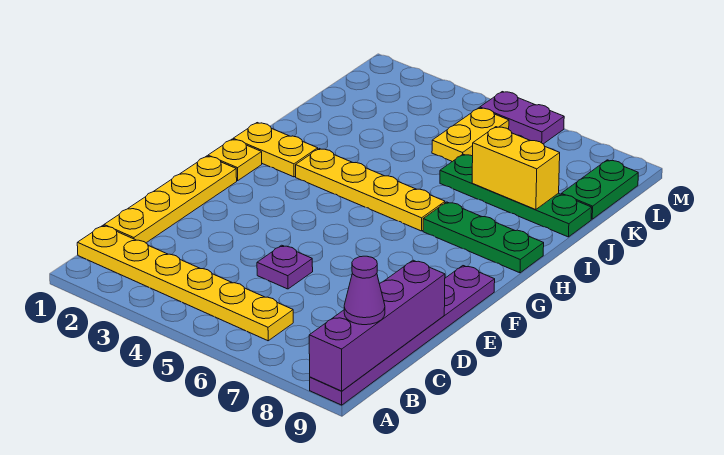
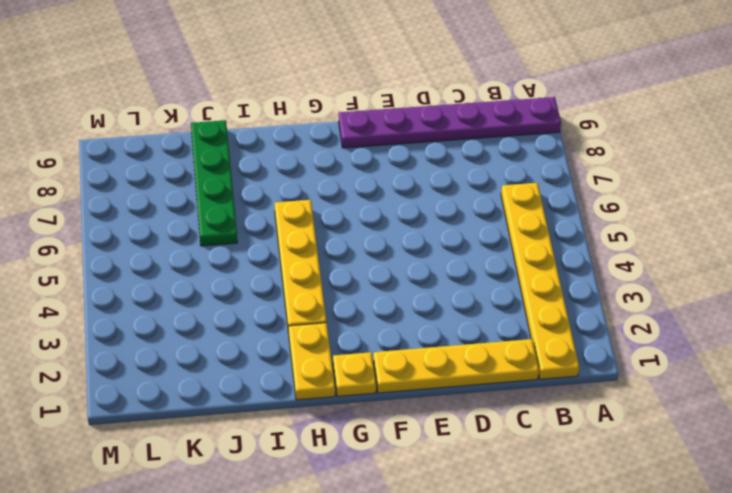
none -> purple 1x1 plate [257,245,313,289]
none -> green 1x3 plate [423,202,544,273]
none -> yellow 1x2 plate [432,108,509,162]

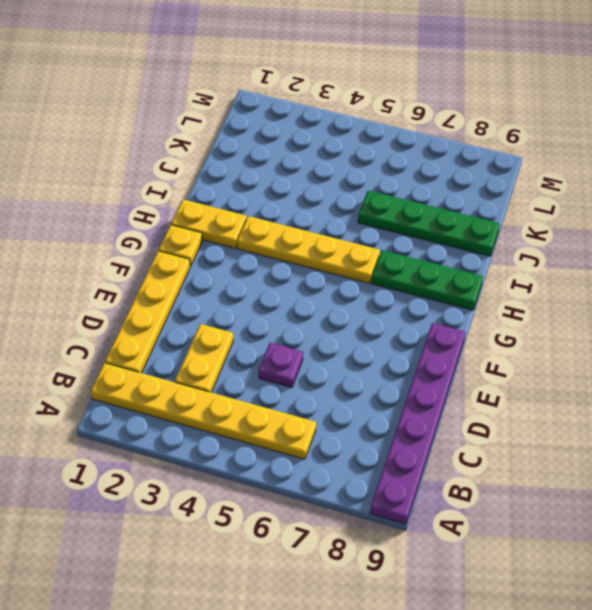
yellow 1x2 plate [175,324,233,392] -> yellow 1x2 plate moved to [432,108,509,162]
none -> green 1x2 plate [561,160,638,219]
none -> purple 1x2 plate [480,92,564,144]
none -> purple 1x4 brick [309,260,445,391]

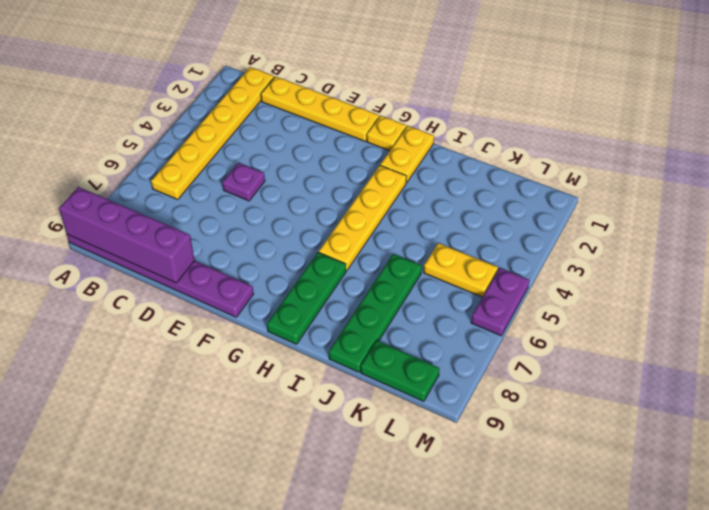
none -> yellow 1x2 brick [472,127,560,210]
none -> purple 1x1 cone [344,256,385,325]

